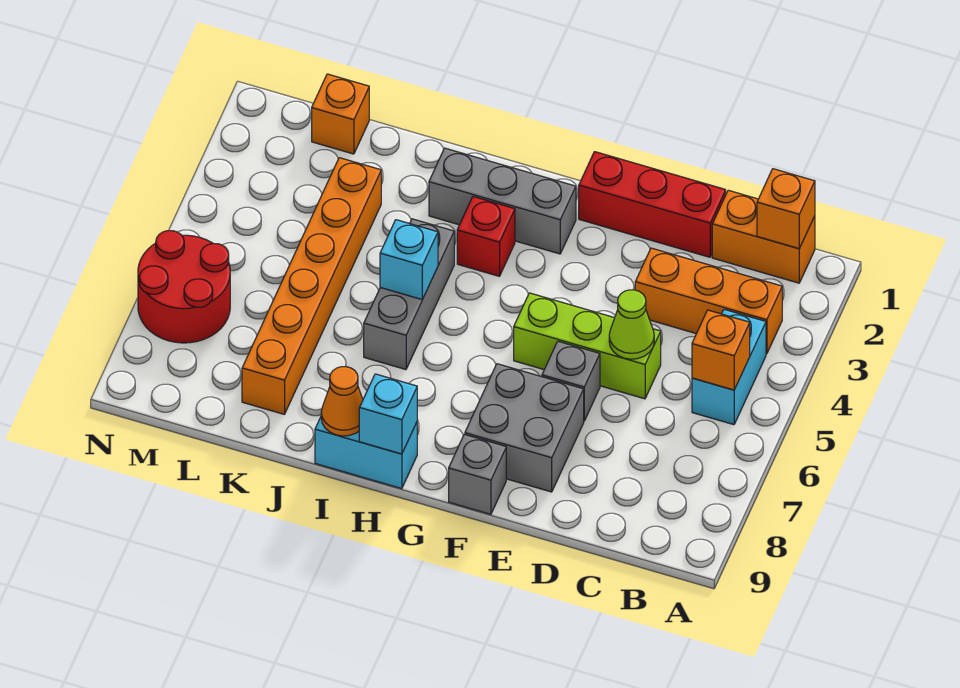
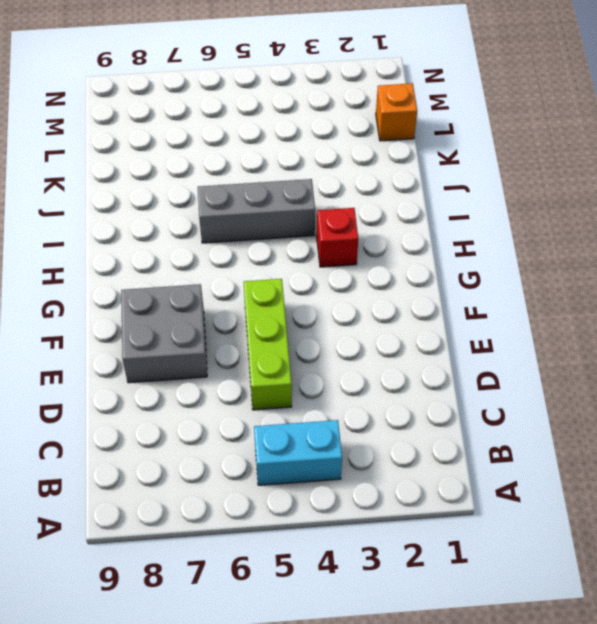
none -> orange 1x2 brick [712,190,815,283]
none -> orange 1x3 brick [635,248,782,354]
none -> red 1x3 brick [579,152,726,257]

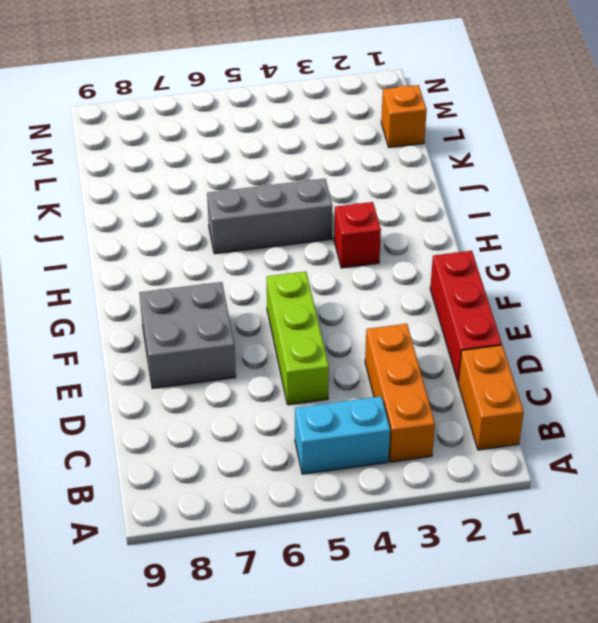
none -> grey 1x1 brick [542,341,600,421]
none -> grey 1x1 brick [449,434,506,514]
none -> grey 1x3 brick [429,148,576,254]

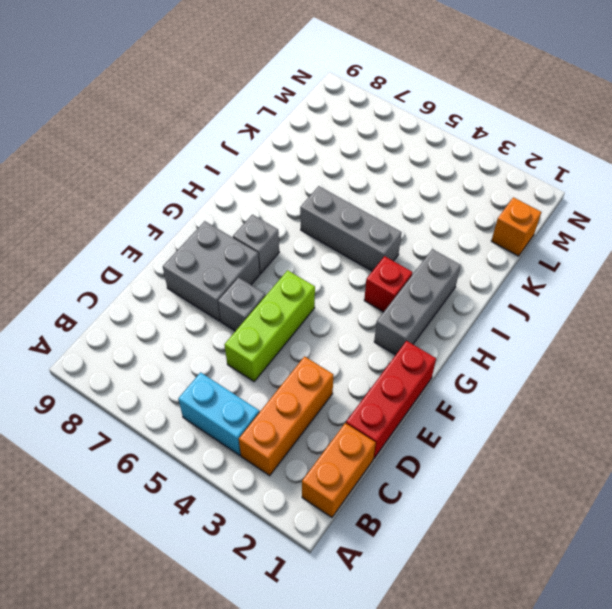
grey 1x1 brick [233,215,279,274] -> grey 1x1 brick moved to [449,434,506,514]
none -> cyan 1x2 brick [315,417,417,489]
none -> orange 1x6 brick [242,158,381,414]
none -> red 2x2 round brick [138,231,230,343]

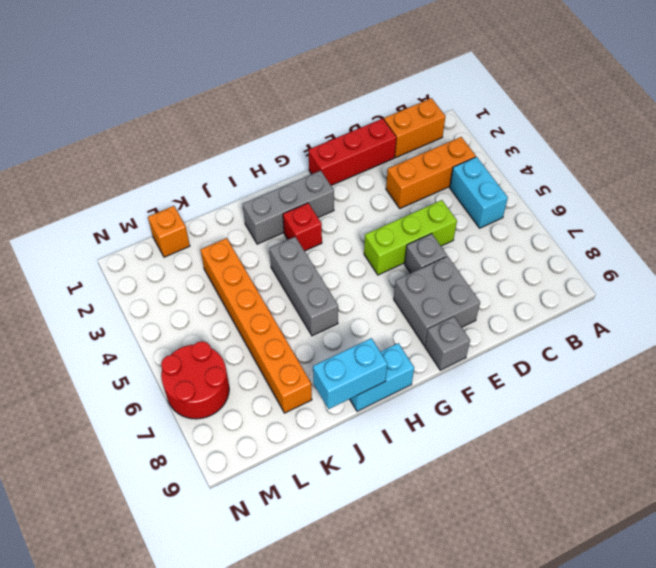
cyan 1x2 brick [313,338,388,409] -> orange 1x1 cone [321,367,363,436]
none -> orange 1x1 brick [757,169,815,249]
none -> orange 1x1 brick [692,310,750,390]
none -> lime 1x1 cone [609,290,654,359]

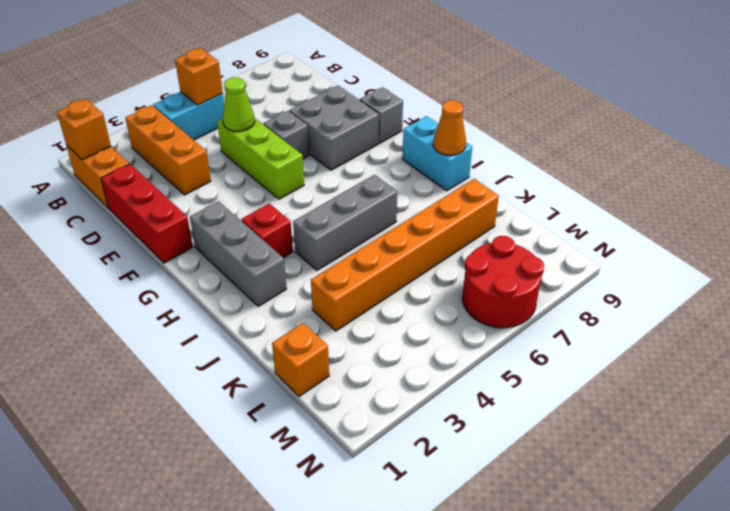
none -> cyan 1x1 brick [359,374,417,454]
none -> cyan 1x1 brick [380,220,438,299]

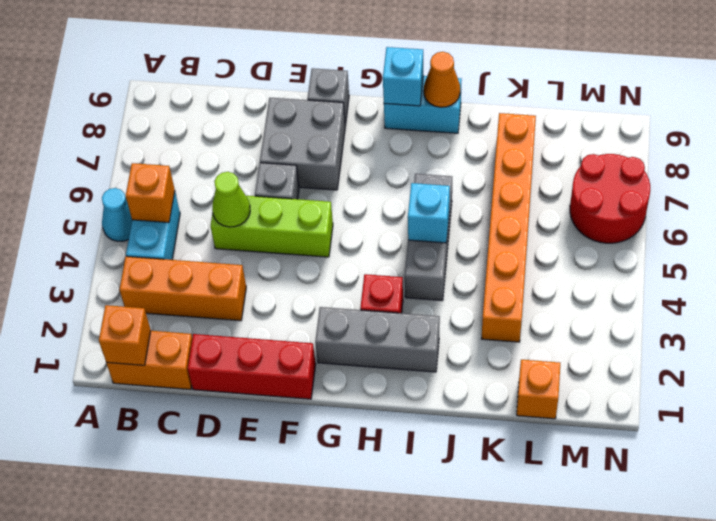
cyan 1x1 cone [102,188,132,241] -> none

